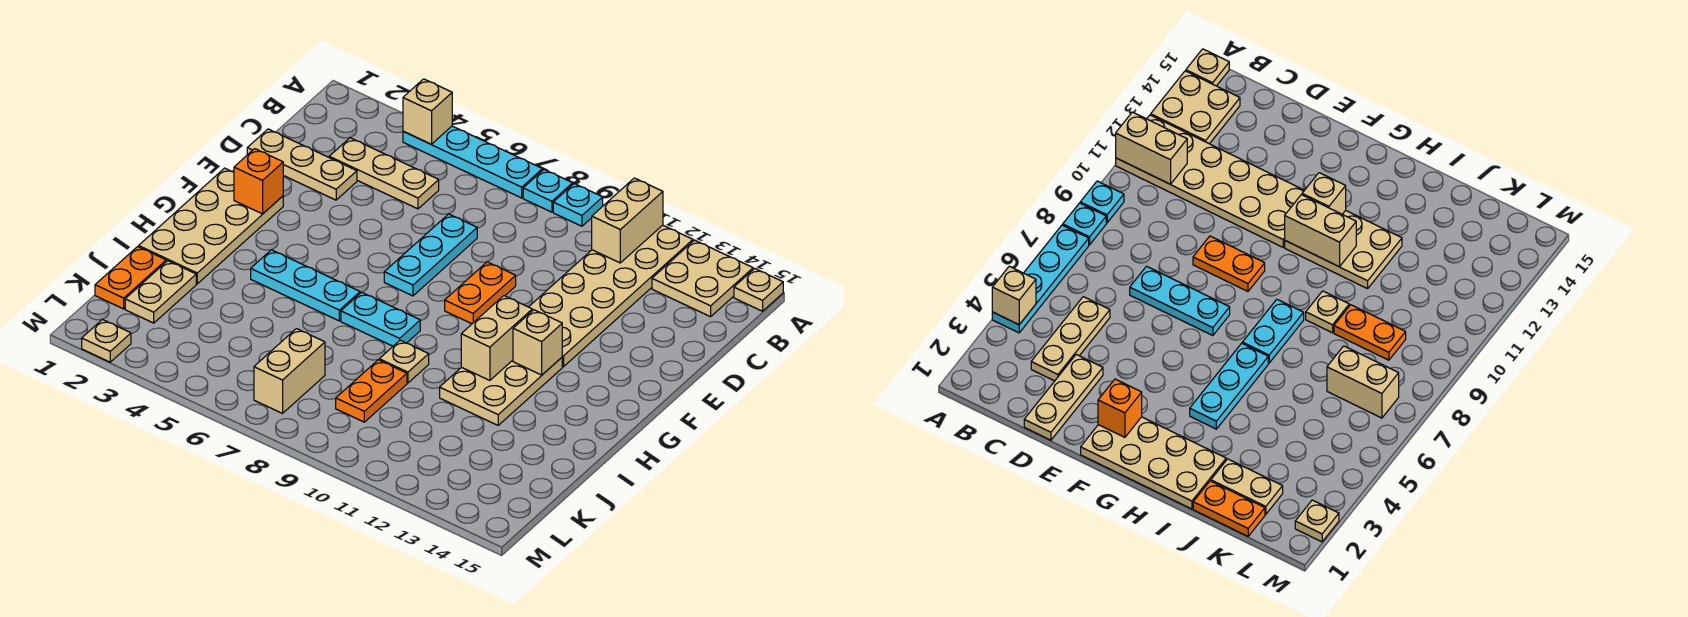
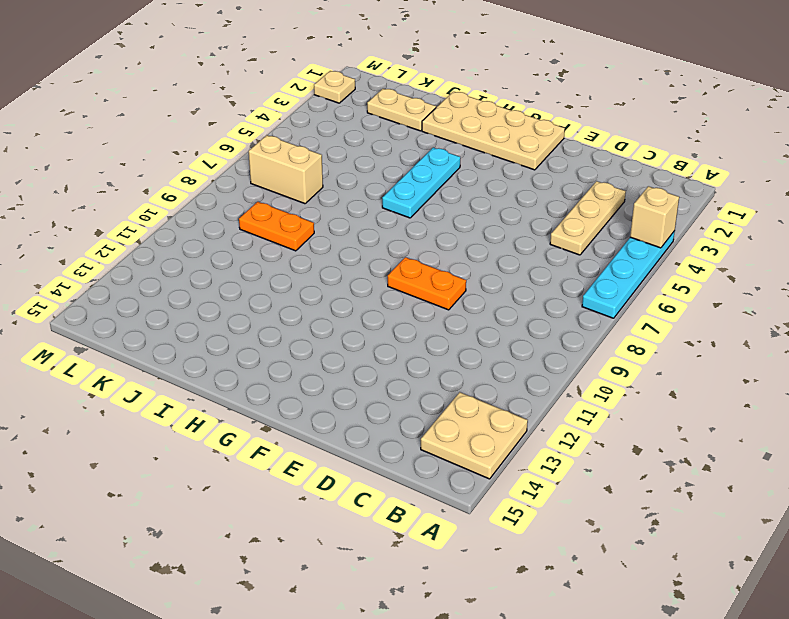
none -> cyan 1x1 plate [523,170,573,212]
none -> cyan 1x1 plate [553,184,603,226]
none -> tan 2x6 plate [529,225,693,367]

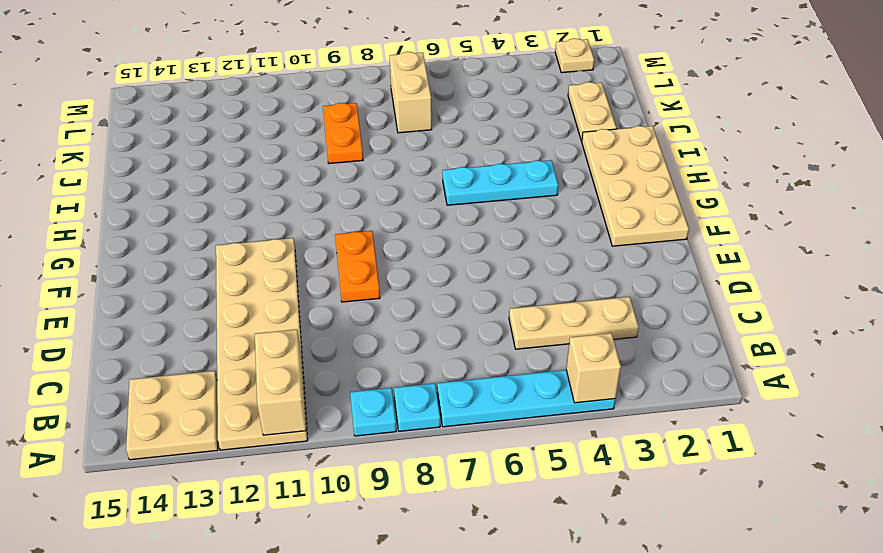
none -> tan 1x1 plate [734,268,783,311]
none -> tan 1x3 plate [247,129,357,200]
none -> cyan 1x3 plate [384,214,477,296]

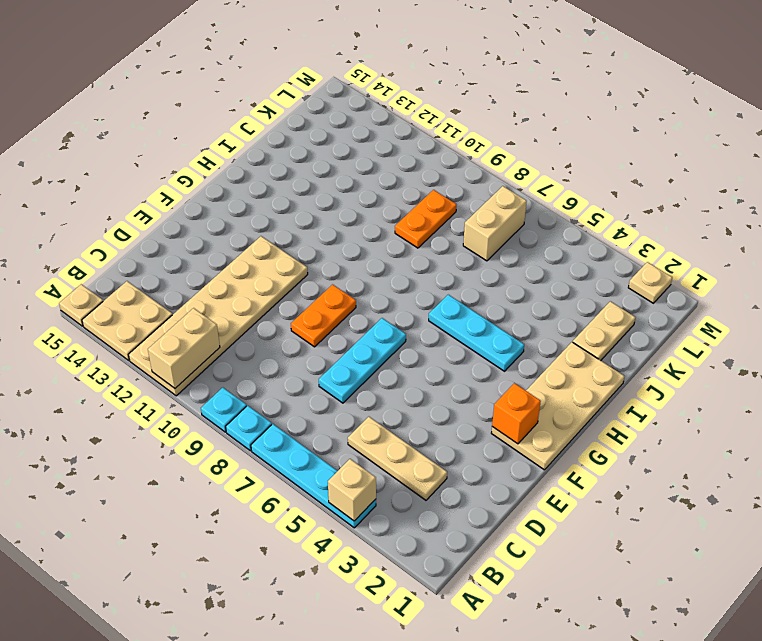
none -> tan 1x3 plate [247,129,357,200]
none -> tan 2x3 plate [440,357,562,425]
none -> cyan 1x2 plate [341,292,420,346]

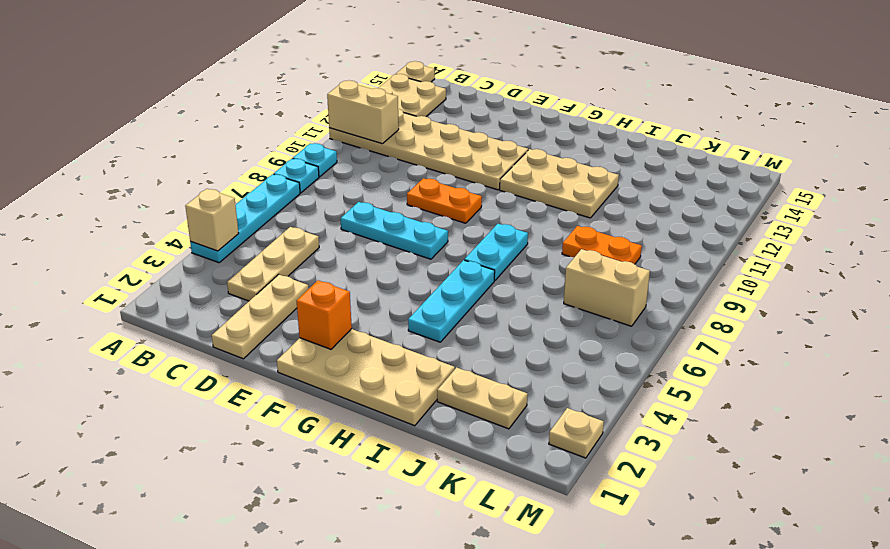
none -> tan 1x1 plate [379,340,429,383]
none -> orange 1x2 plate [95,247,166,309]
none -> tan 1x2 brick [461,296,532,380]

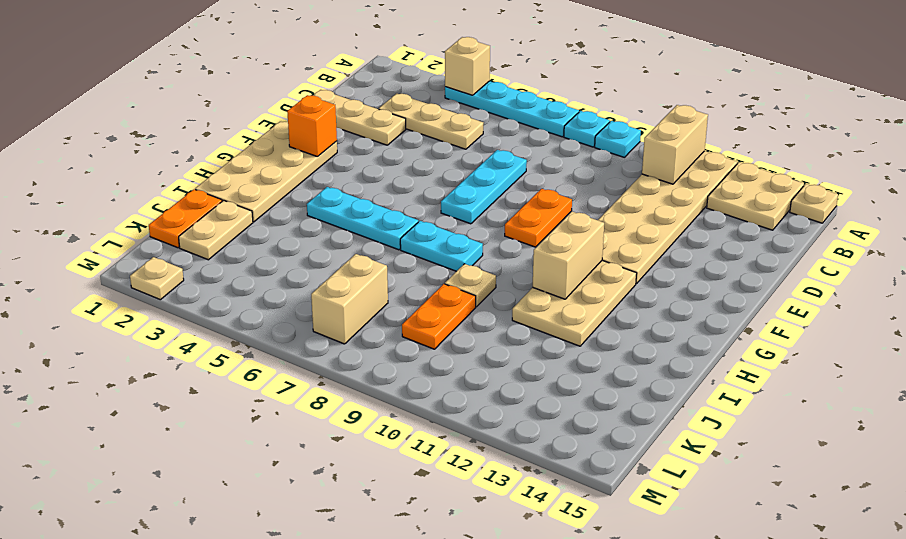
none -> tan 1x1 brick [513,310,562,375]

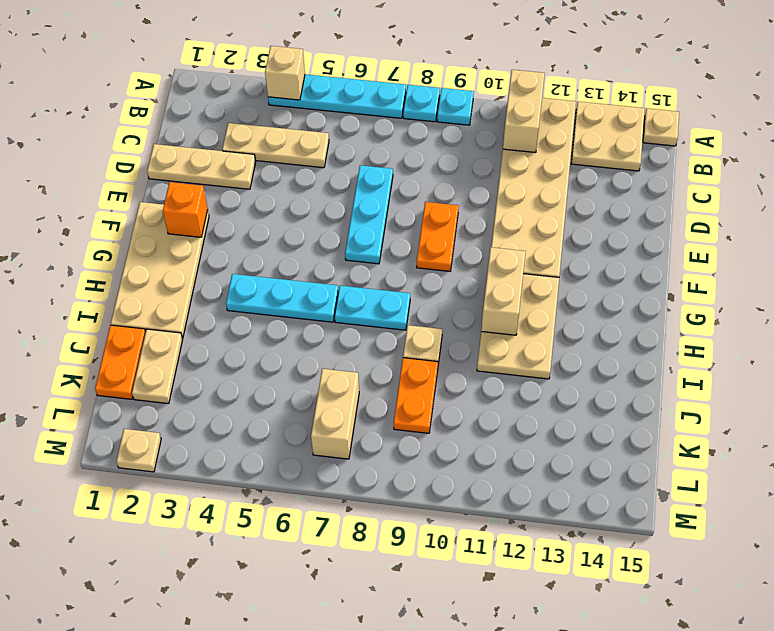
none -> tan 1x1 brick [513,310,562,375]

